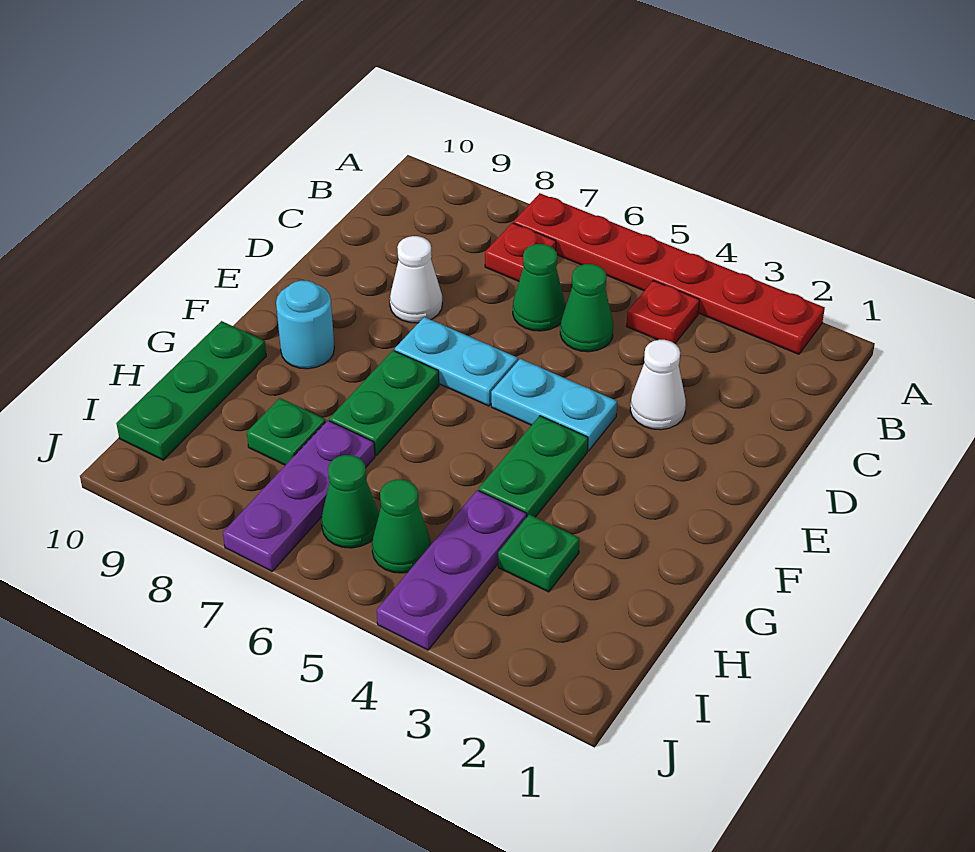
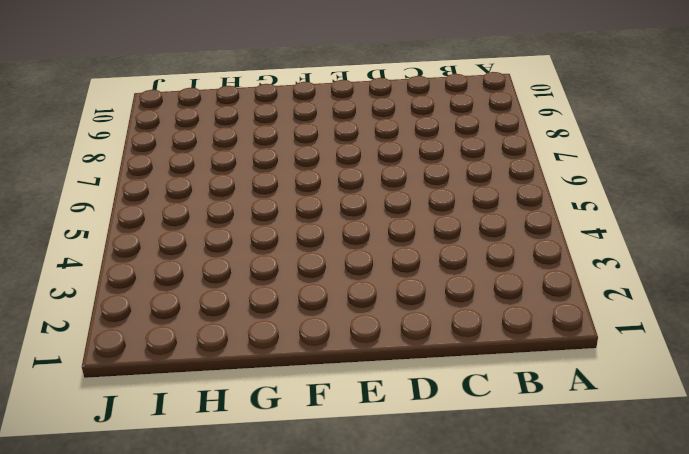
none -> red 1x6 plate [513,193,825,354]
none -> red 1x1 plate [626,281,700,343]
none -> red 1x1 plate [485,223,556,281]

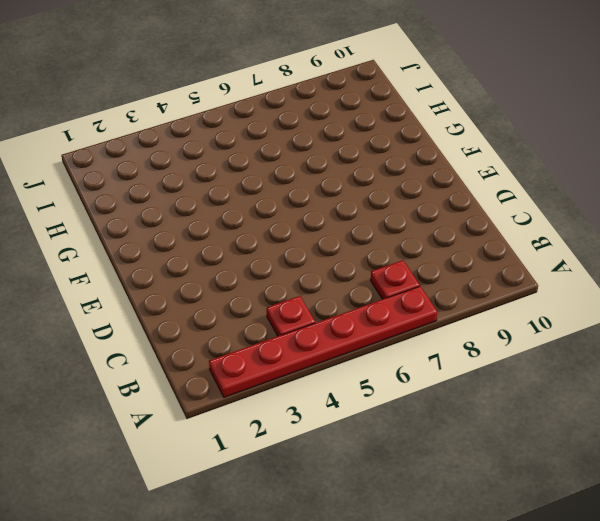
none -> green 1x1 cone [560,264,613,352]
none -> green 1x1 cone [513,244,565,331]
none -> white 1x1 cone [630,340,686,430]

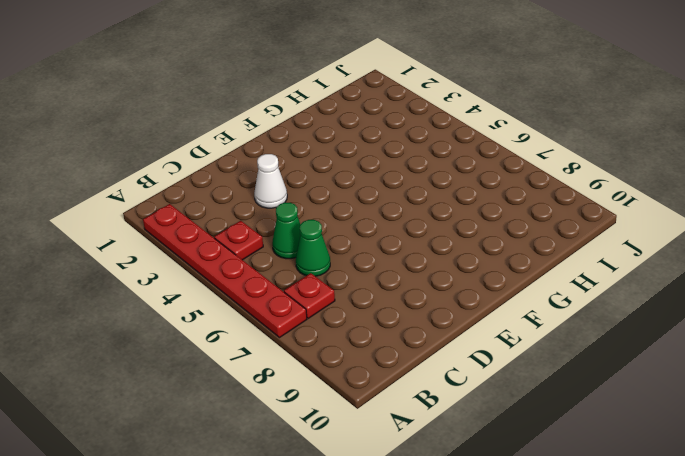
none -> white 1x1 cone [390,236,442,323]
none -> cyan 1x2 plate [491,359,617,451]
none -> cyan 1x2 plate [395,317,518,406]

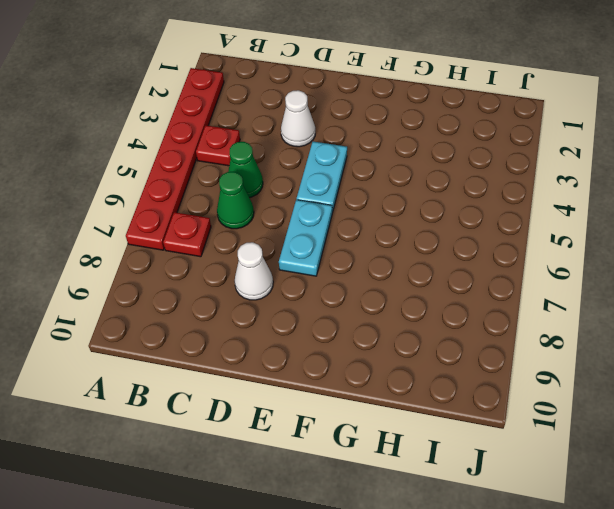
none -> green 1x2 plate [479,416,588,517]
none -> green 1x2 plate [329,350,439,455]
none -> cyan 1x1 round brick [276,280,334,369]

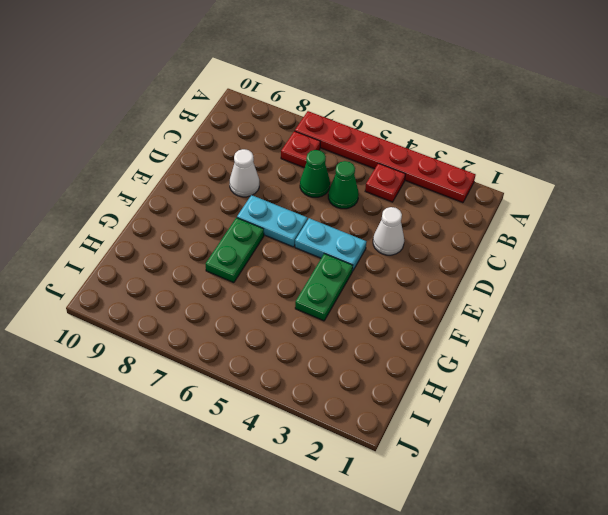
none -> cyan 1x1 round brick [276,280,334,369]
none -> green 1x3 plate [116,321,266,460]
none -> green 1x1 plate [498,514,580,592]

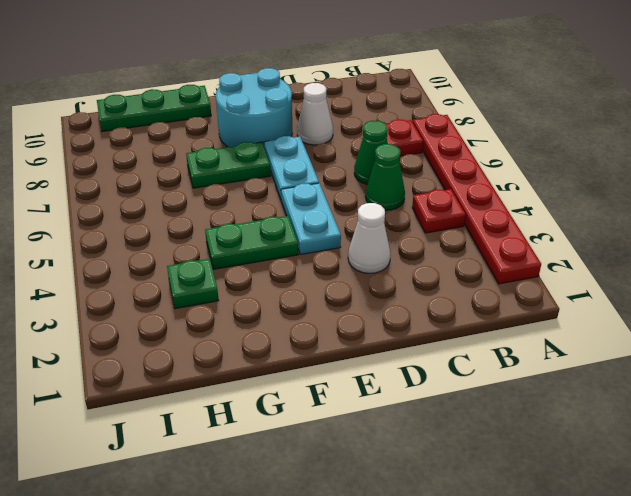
cyan 2x2 round brick [216,68,292,147] -> cyan 1x1 round brick [276,280,334,369]
none -> purple 1x3 plate [377,490,527,650]
none -> purple 1x3 plate [223,420,375,571]
none -> green 1x1 plate [247,398,325,465]

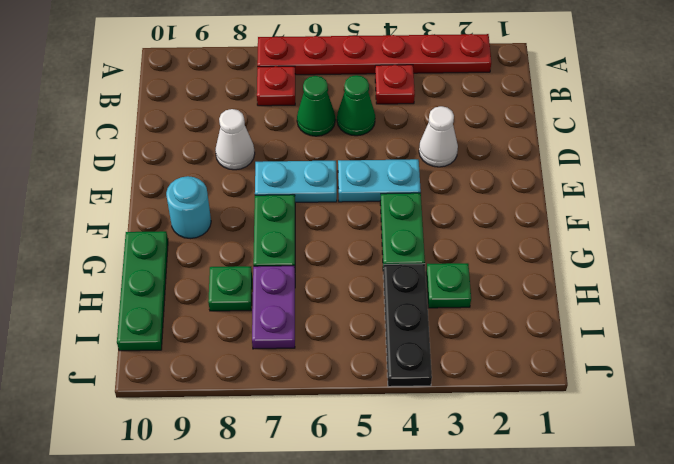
black 1x3 plate [383,264,432,387] -> purple 1x3 plate [377,490,527,650]
purple 1x2 plate [252,266,295,349] -> purple 1x3 plate [223,420,375,571]
none -> green 1x1 cone [372,479,431,573]
none -> green 1x1 cone [321,455,379,548]

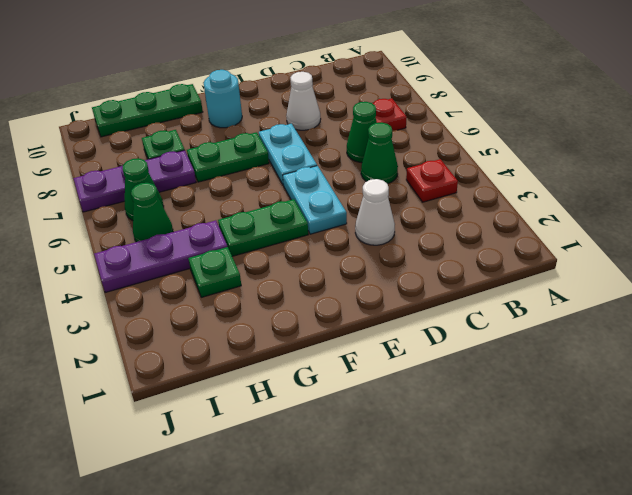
none -> red 1x6 plate [513,193,825,354]

